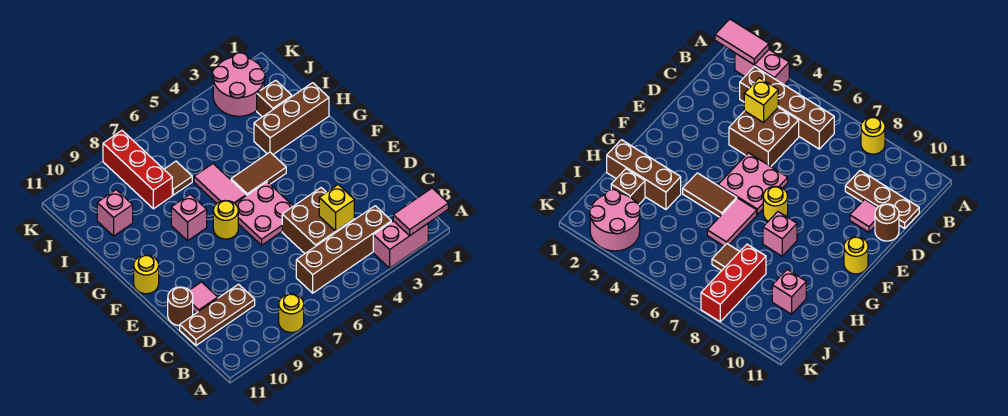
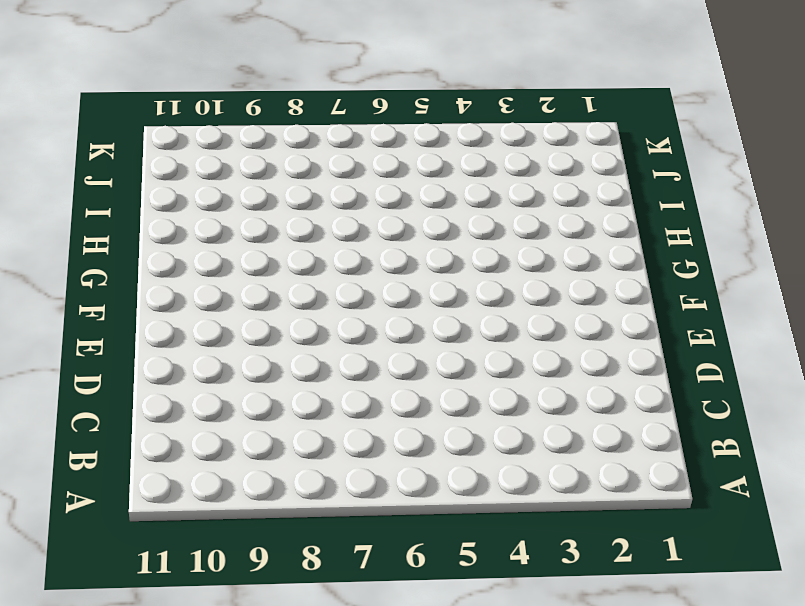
none -> pink 1x2 brick [373,221,428,268]
none -> yellow 1x1 round brick [279,294,304,333]
none -> brown 1x4 brick [296,206,391,293]

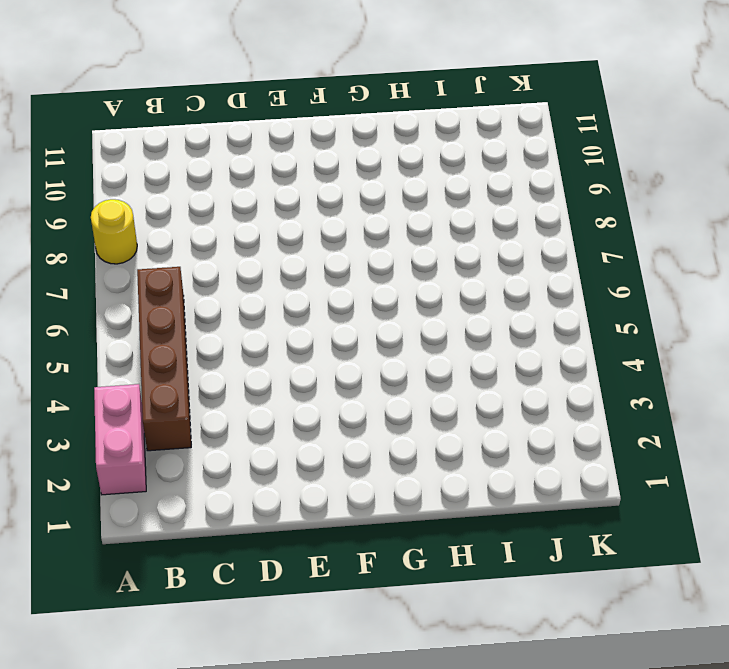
none -> brown 2x2 brick [282,188,354,253]
none -> brown 1x3 plate [180,284,255,345]
none -> pink 1x1 tile [190,282,218,313]

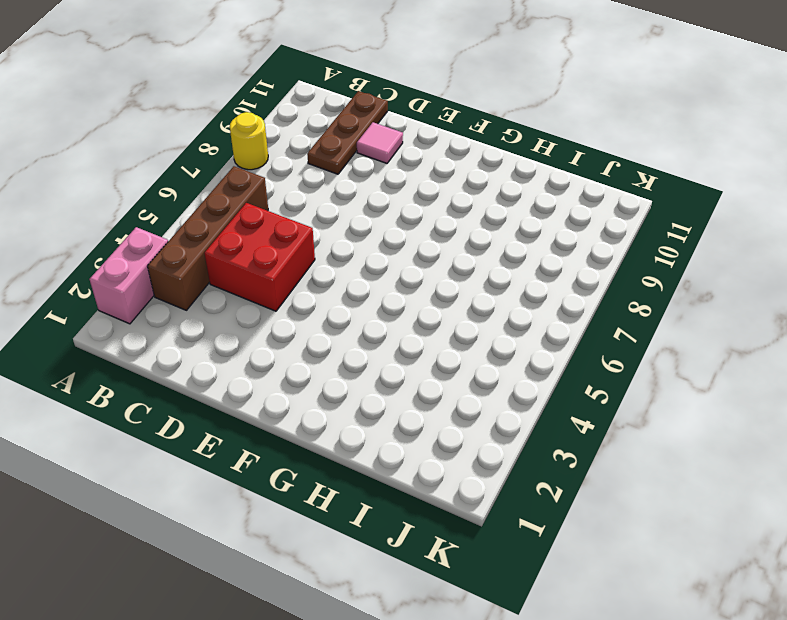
red 2x2 brick [205,203,315,311] -> brown 2x2 brick [282,188,354,253]
none -> brown 1x1 round brick [168,287,193,326]
none -> pink 2x2 plate [235,182,293,245]
none -> yellow 1x1 round brick [213,201,238,239]

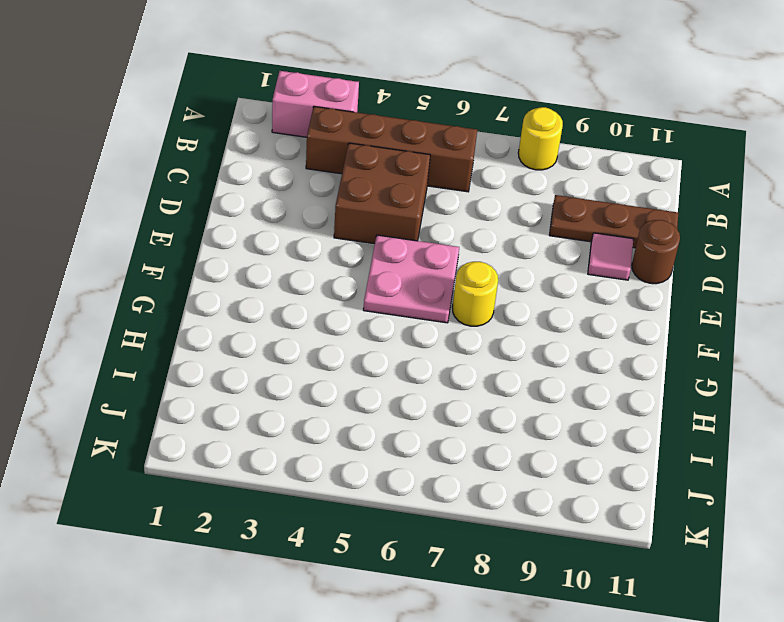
none -> yellow 1x1 round brick [134,255,159,294]
none -> brown 1x2 tile [231,152,286,196]
none -> pink 1x2 tile [194,164,246,203]

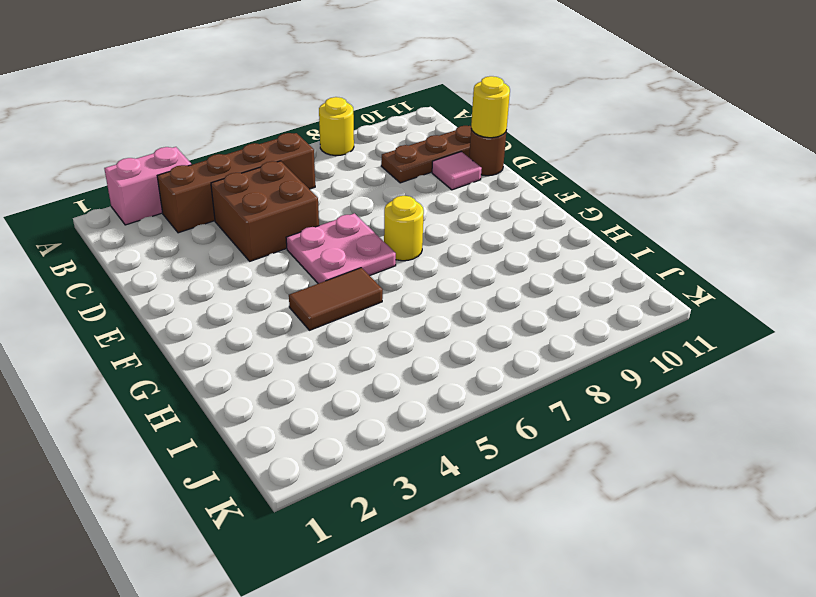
yellow 1x1 round brick [471,76,510,138] -> yellow 1x1 round brick moved to [134,255,159,294]
none -> pink 1x2 tile [194,164,246,203]
none -> pink 1x1 brick [171,194,207,241]
none -> brown 1x3 brick [254,83,329,154]

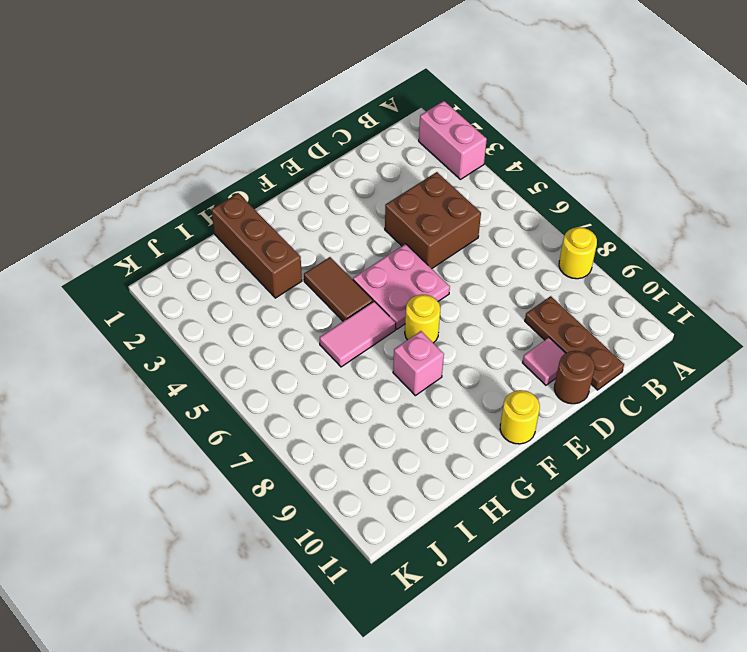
none -> brown 1x4 brick [296,206,391,293]
none -> brown 1x1 brick [257,80,292,117]
none -> brown 1x1 tile [164,161,192,195]

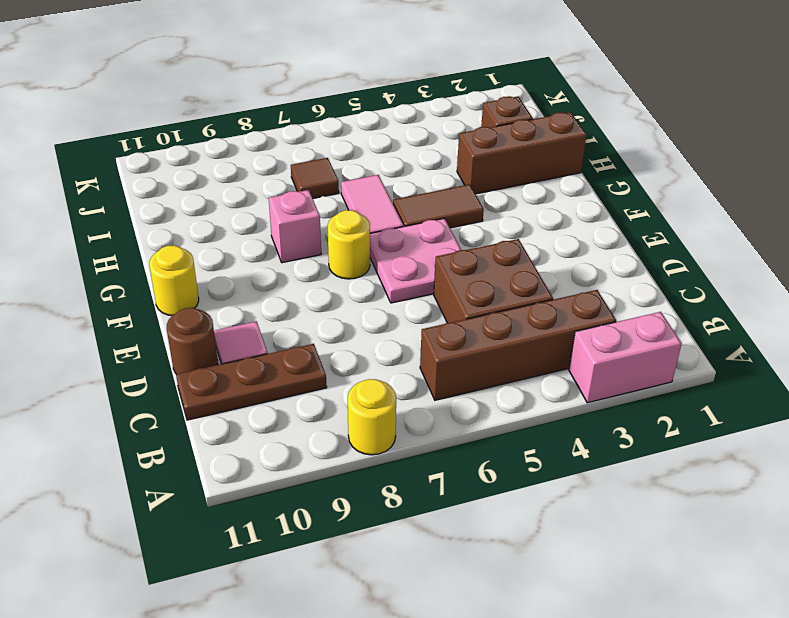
none -> red 1x3 brick [103,131,172,209]
none -> pink 1x1 brick [97,190,133,236]
none -> pink 2x2 round brick [213,53,265,116]

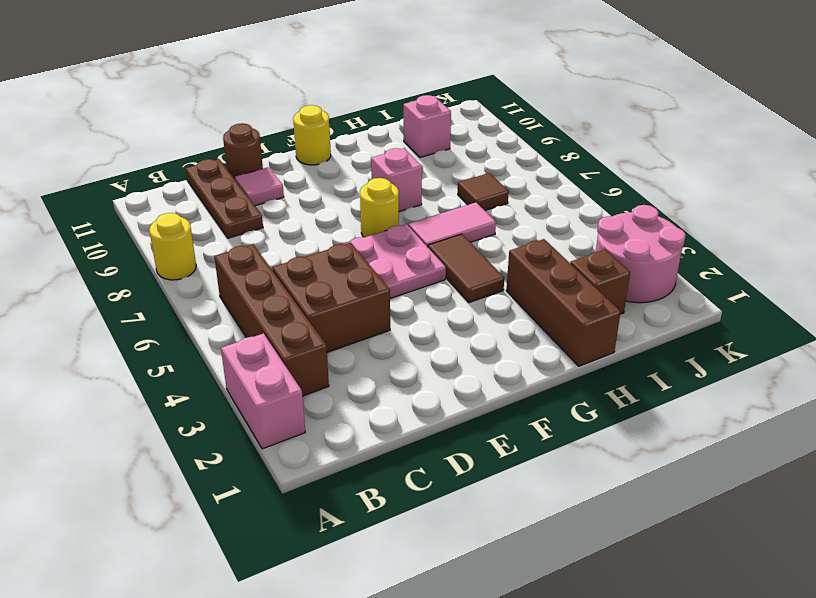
none -> red 1x3 brick [103,131,172,209]
none -> pink 1x2 tile [393,188,448,236]
none -> yellow 1x1 brick [319,185,354,231]

